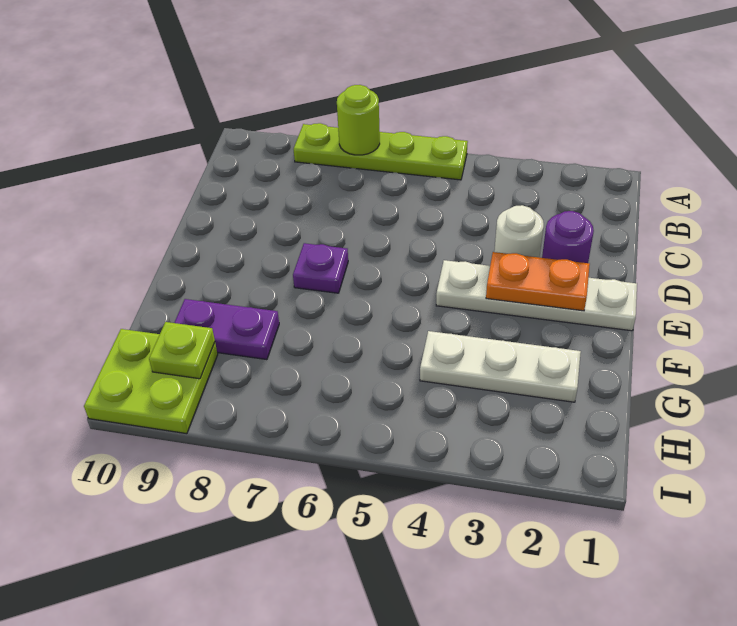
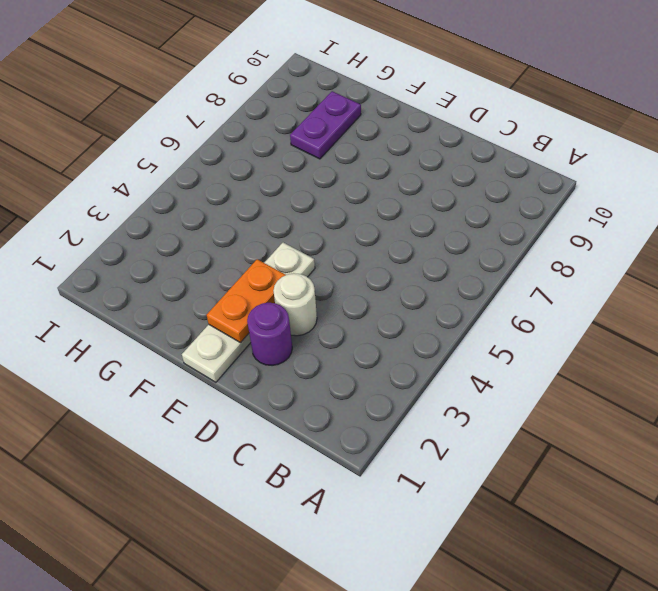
none -> lime 1x4 plate [293,123,468,180]
none -> purple 1x1 plate [293,243,348,293]

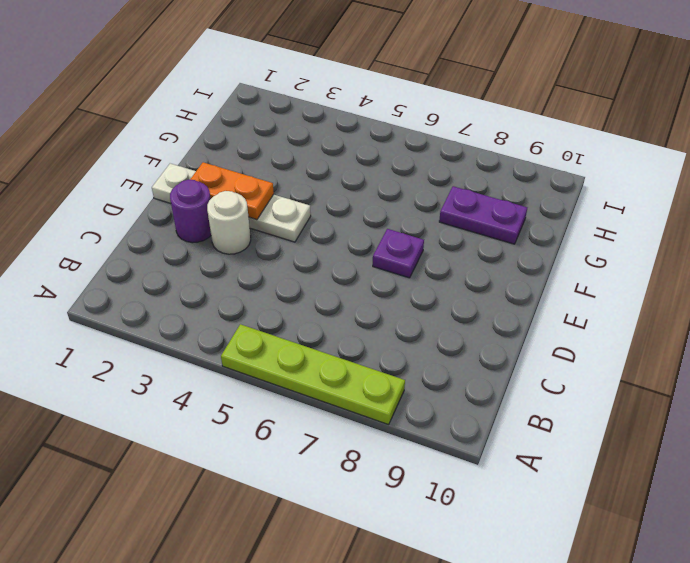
none -> white 1x3 plate [420,331,581,402]
none -> lime 2x2 plate [84,329,218,434]

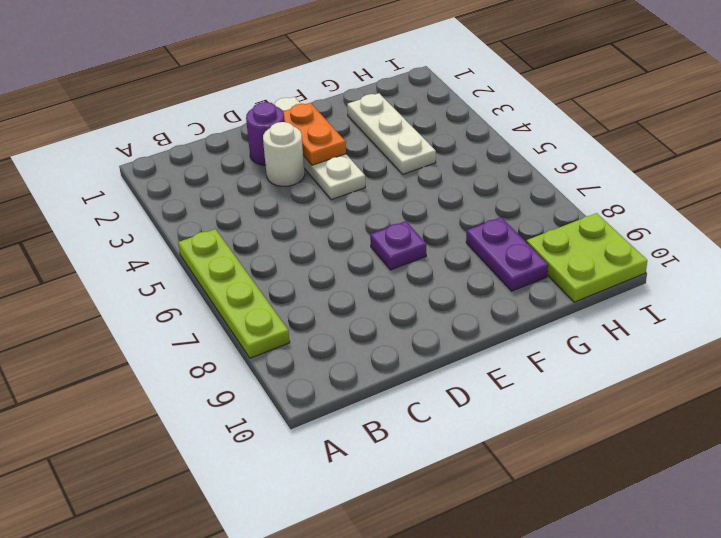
none -> lime 1x1 round brick [337,85,380,155]
none -> lime 1x1 plate [149,322,215,379]

